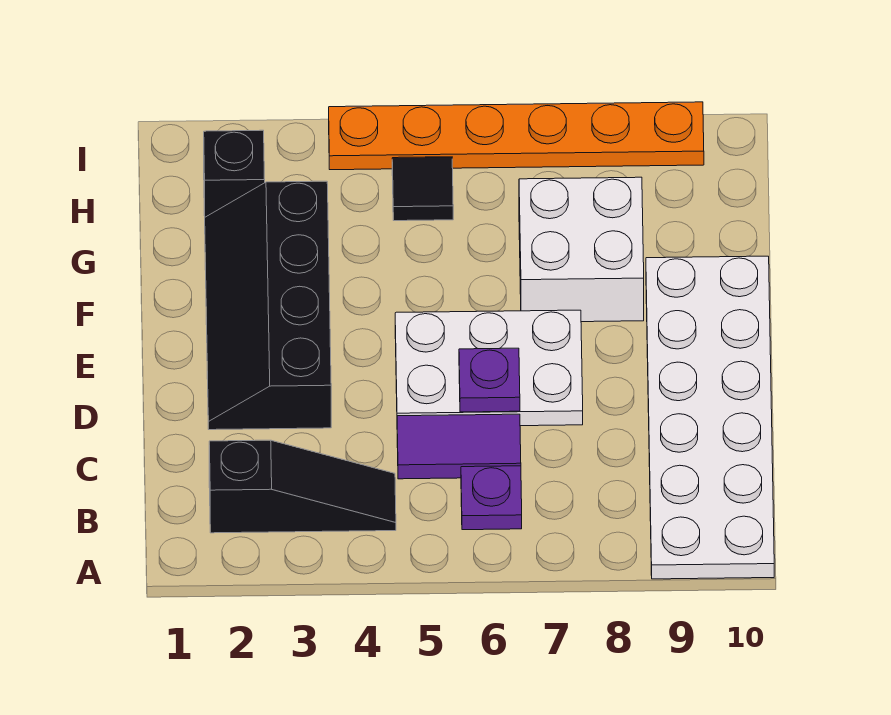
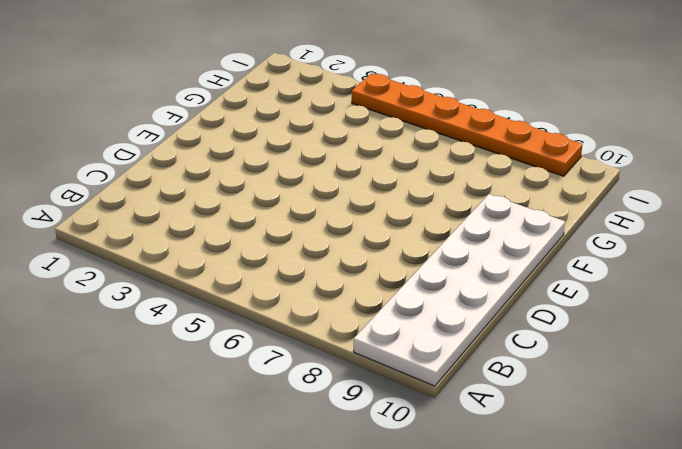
none -> black 1x3 slope [209,440,396,533]
none -> purple 1x1 plate [461,466,522,530]

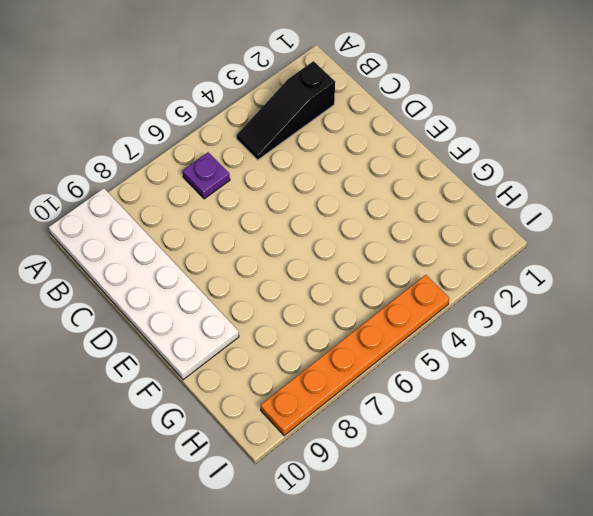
none -> purple 1x2 tile [397,414,521,479]
none -> black 2x4 slope [205,181,331,430]

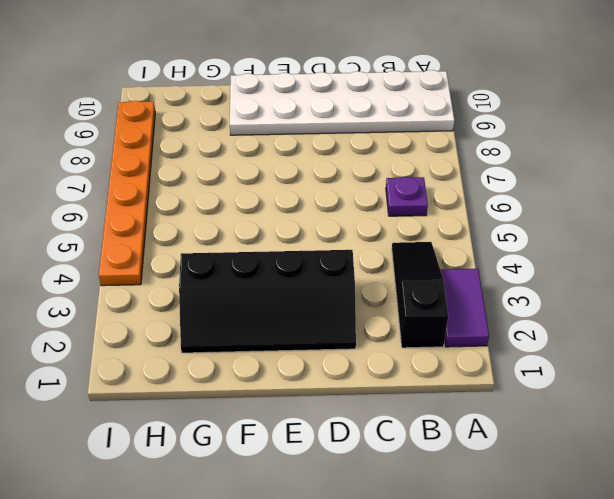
purple 1x2 tile [440,269,489,347] -> purple 1x2 tile moved to [397,414,521,479]
none -> white 2x3 plate [395,310,583,426]
none -> white 2x2 brick [519,177,644,322]

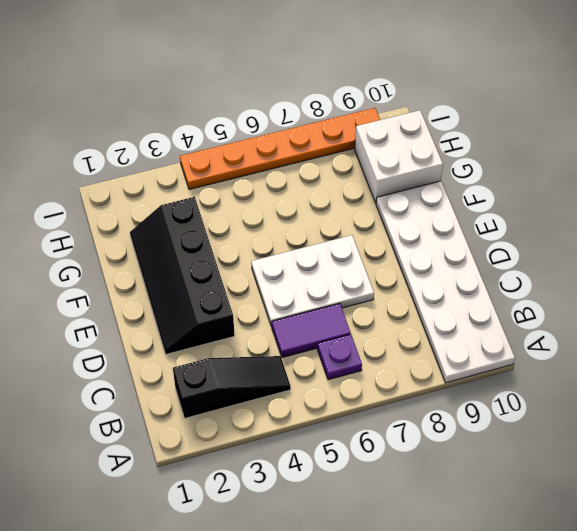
white 2x2 brick [355,110,443,203] -> white 2x2 brick moved to [519,177,644,322]
none -> black 1x1 brick [204,130,265,217]
none -> black 1x1 tile [392,157,453,221]

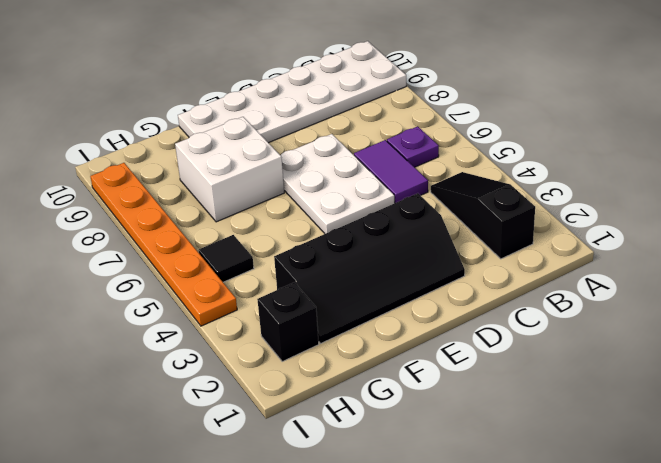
none -> purple 1x1 plate [459,348,520,412]

